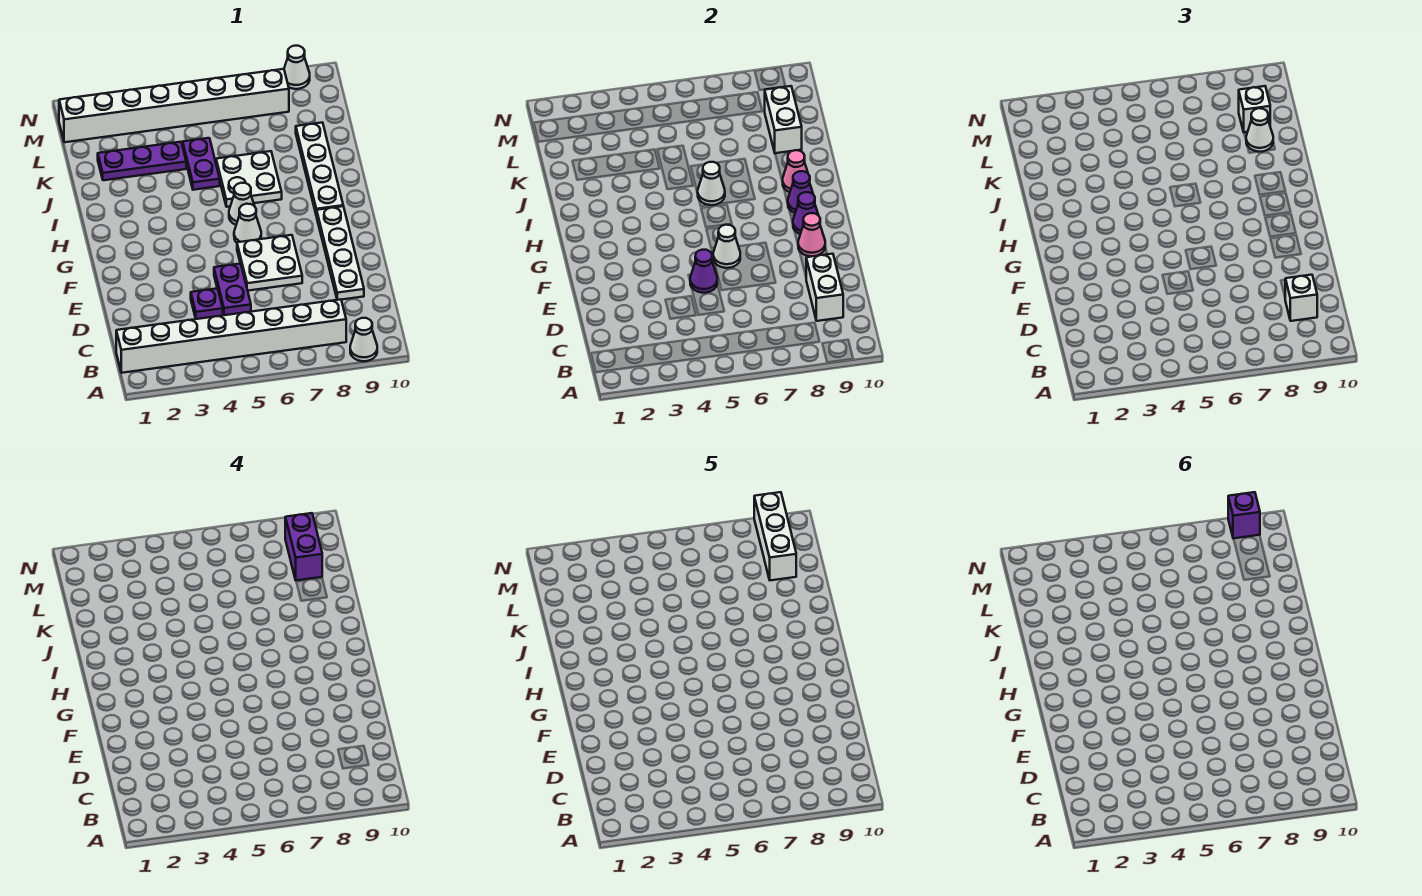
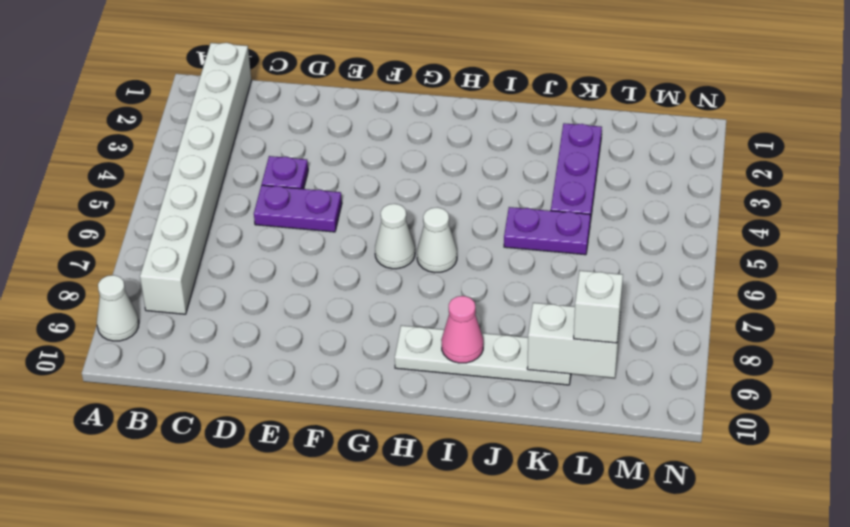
none -> white 1x4 plate [317,206,364,300]
none -> white 2x2 plate [237,235,302,291]
none -> white 2x2 plate [216,151,282,207]

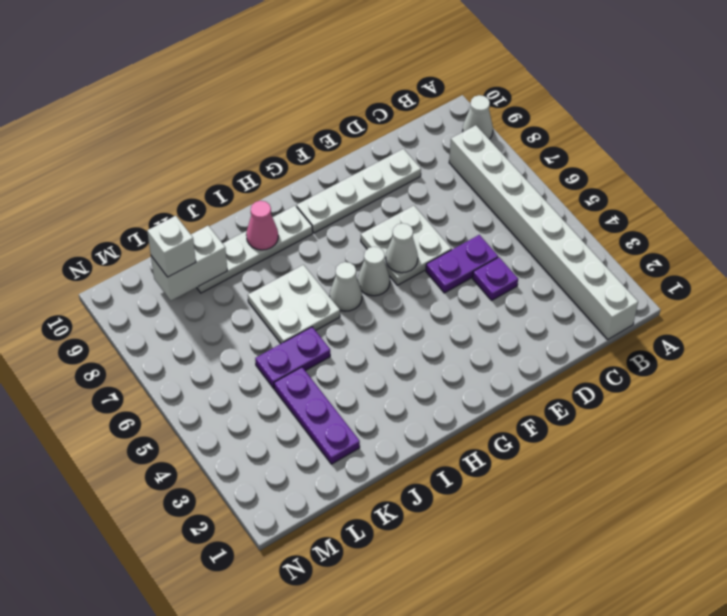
none -> white 1x8 brick [59,69,289,142]
none -> white 1x1 cone [284,46,310,89]
none -> white 1x2 brick [806,254,843,321]

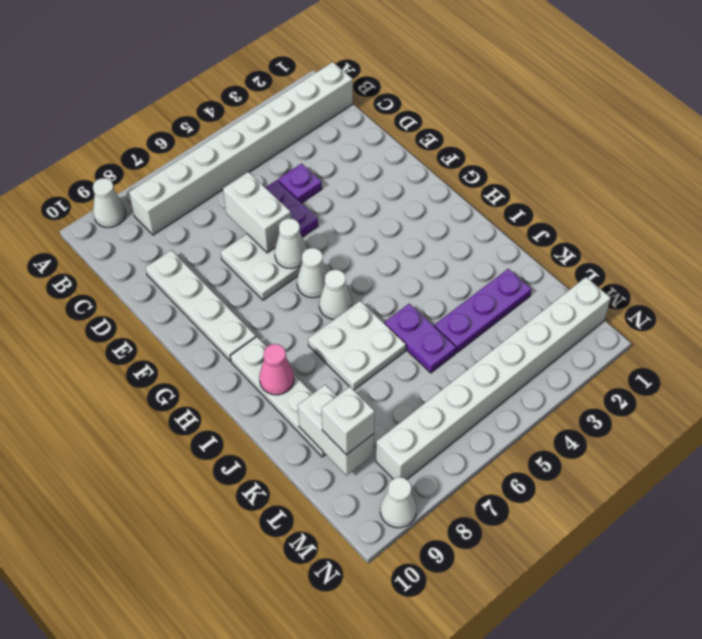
white 1x2 brick [223,172,291,253] -> white 1x2 brick moved to [806,254,843,321]
none -> purple 1x1 cone [690,250,717,293]
none -> pink 1x1 cone [798,213,825,256]
none -> purple 1x1 cone [793,192,819,234]

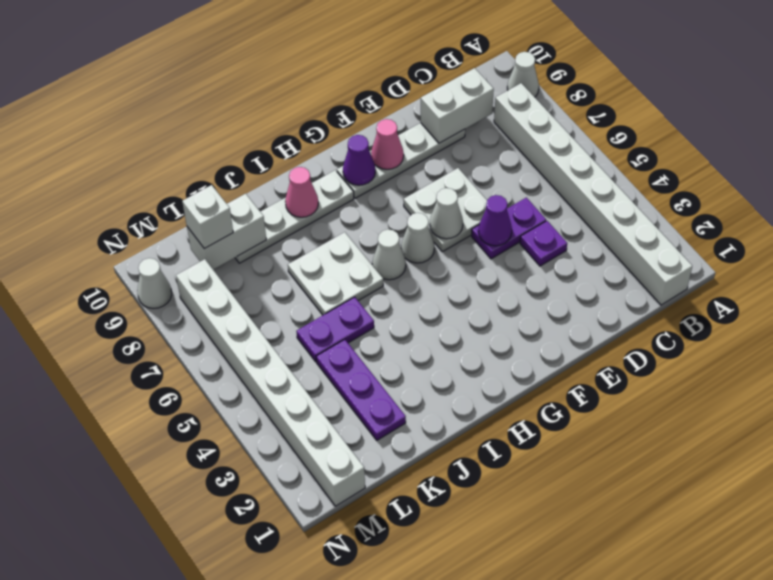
none -> purple 1x1 cone [787,171,813,213]
none -> white 1x1 cone [698,162,725,205]
none -> white 1x1 brick [1285,275,1317,321]

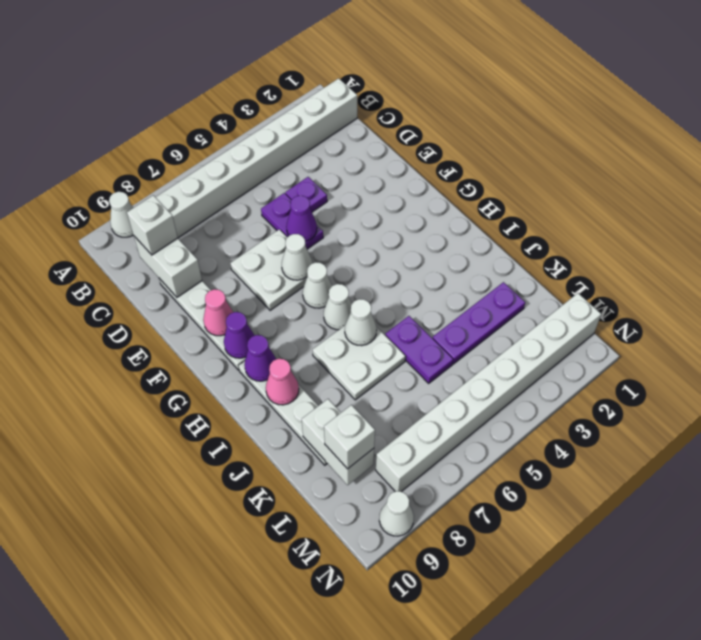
none -> white 1x1 cone [1246,108,1273,152]
none -> purple 1x2 brick [285,513,322,580]
none -> white 1x3 brick [754,492,796,580]

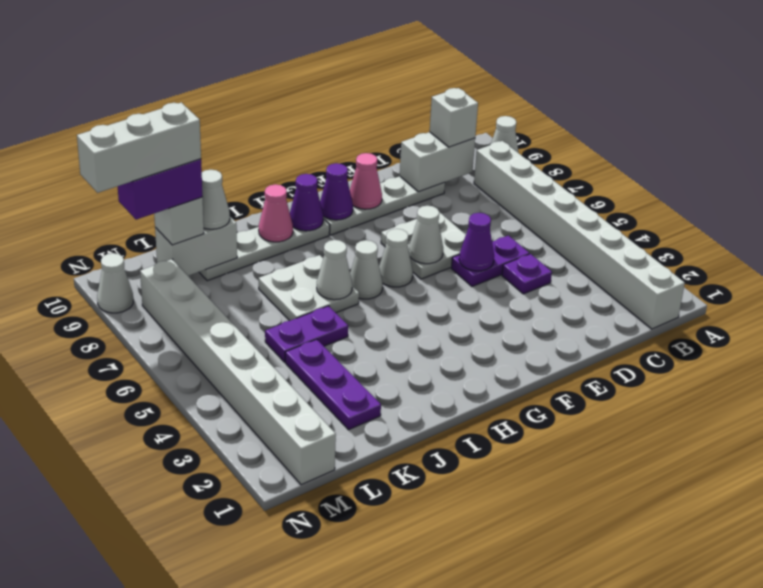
none -> purple 1x1 brick [1228,492,1260,539]

